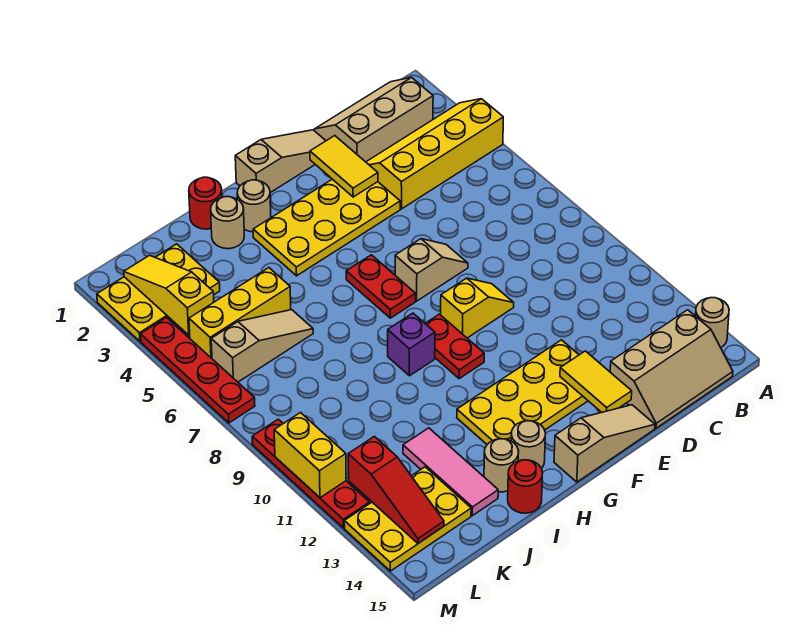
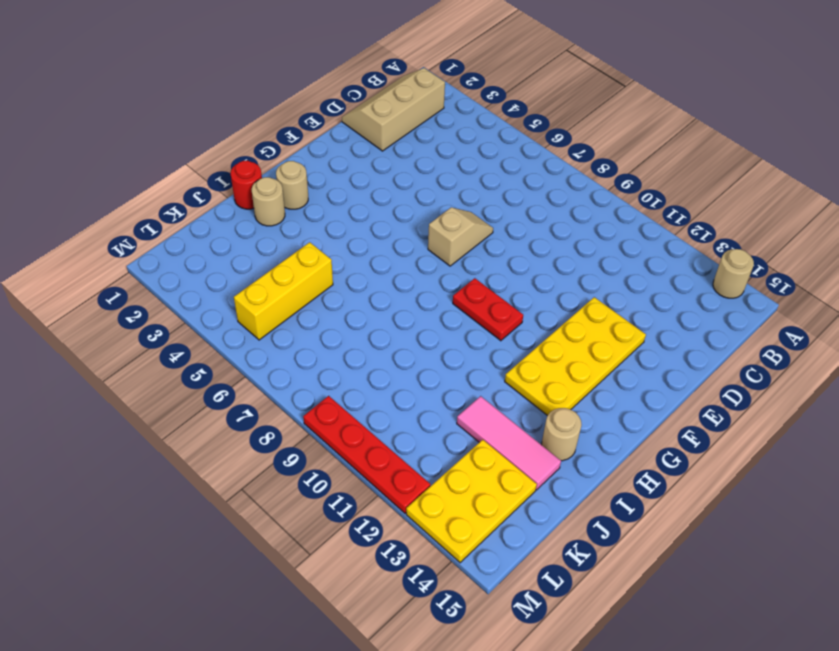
none -> yellow 2x4 slope [366,99,503,209]
none -> tan 2x3 slope [610,310,733,428]
none -> tan 1x3 slope [235,130,326,193]
none -> yellow 2x4 plate [253,179,400,276]

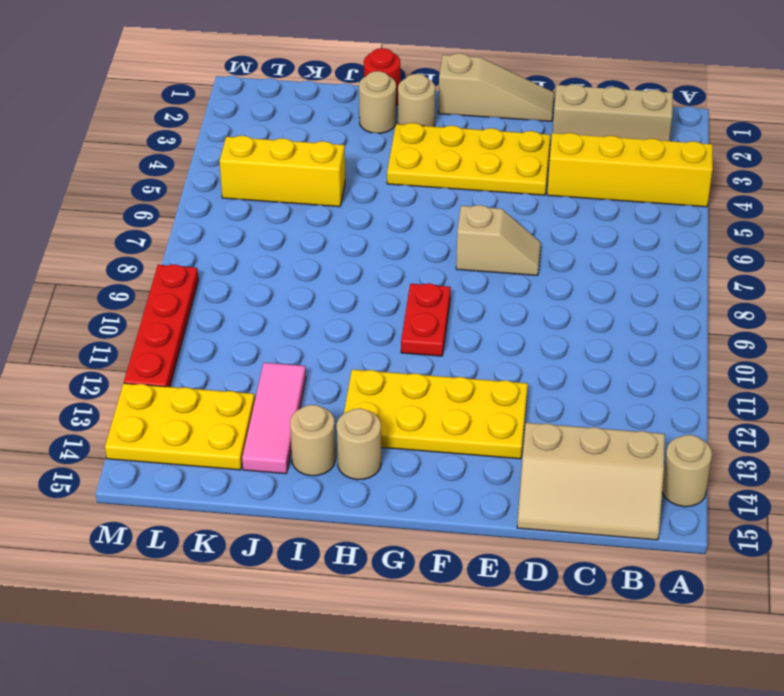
none -> yellow 1x2 slope [441,278,514,338]
none -> tan 1x3 slope [554,405,655,482]
none -> red 1x2 plate [346,255,416,318]
none -> purple 1x1 brick [388,313,435,376]

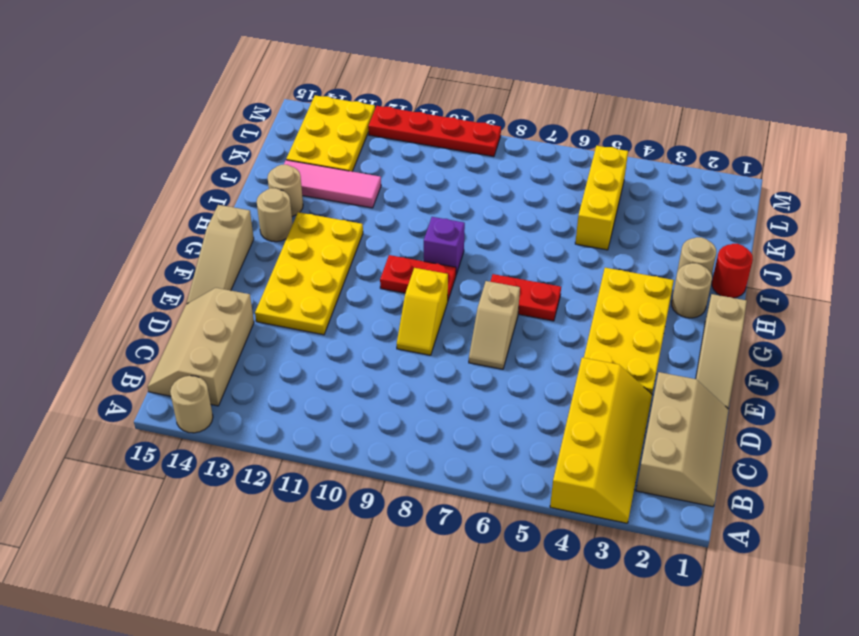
none -> red 1x1 round brick [508,460,543,513]
none -> tan 1x3 slope [211,310,313,382]
none -> yellow 2x3 plate [97,244,220,341]
none -> red 1x4 plate [141,318,255,423]

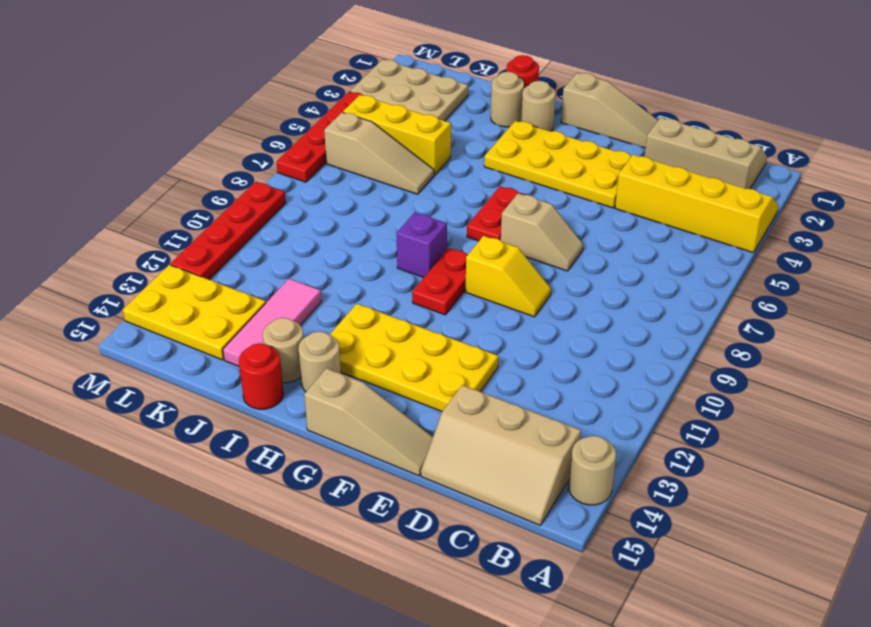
tan 2x3 plate [350,59,468,121] -> yellow 2x3 plate [97,244,220,341]
none -> yellow 1x2 tile [310,136,378,197]
none -> yellow 1x2 tile [560,351,632,412]
none -> yellow 1x3 slope [124,255,214,335]
none -> red 1x3 slope [348,436,444,543]

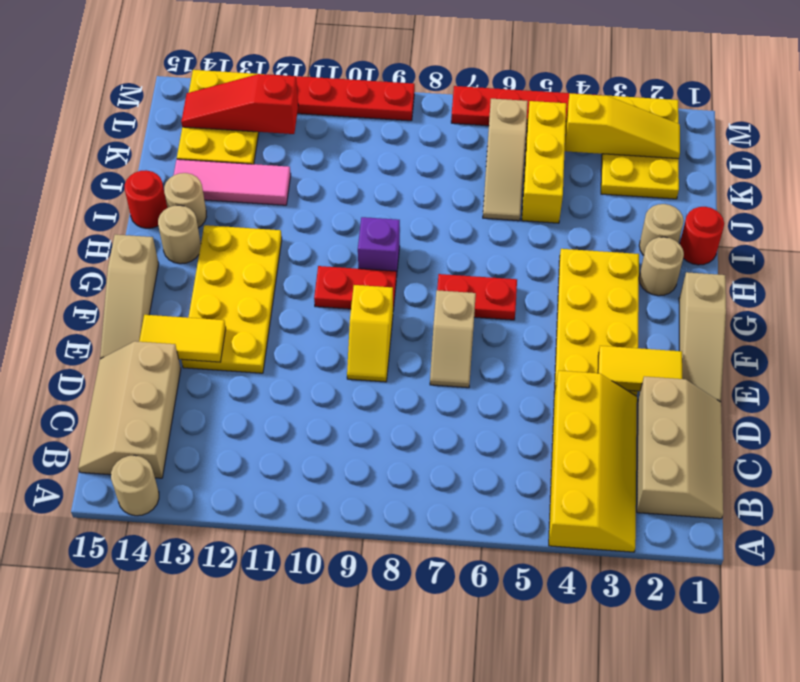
none -> yellow 1x2 brick [274,413,346,498]

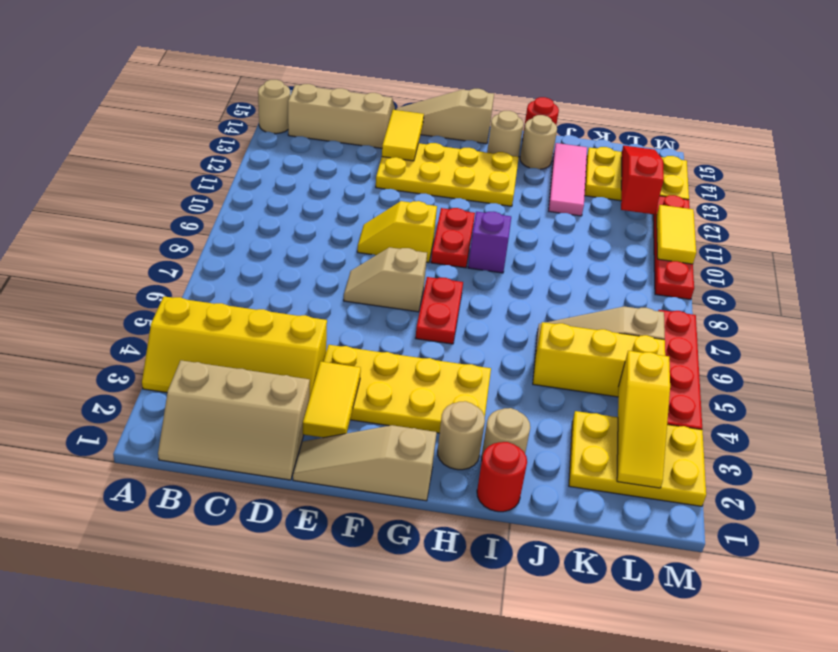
yellow 1x2 tile [657,205,696,264] -> yellow 1x2 brick [274,413,346,498]

